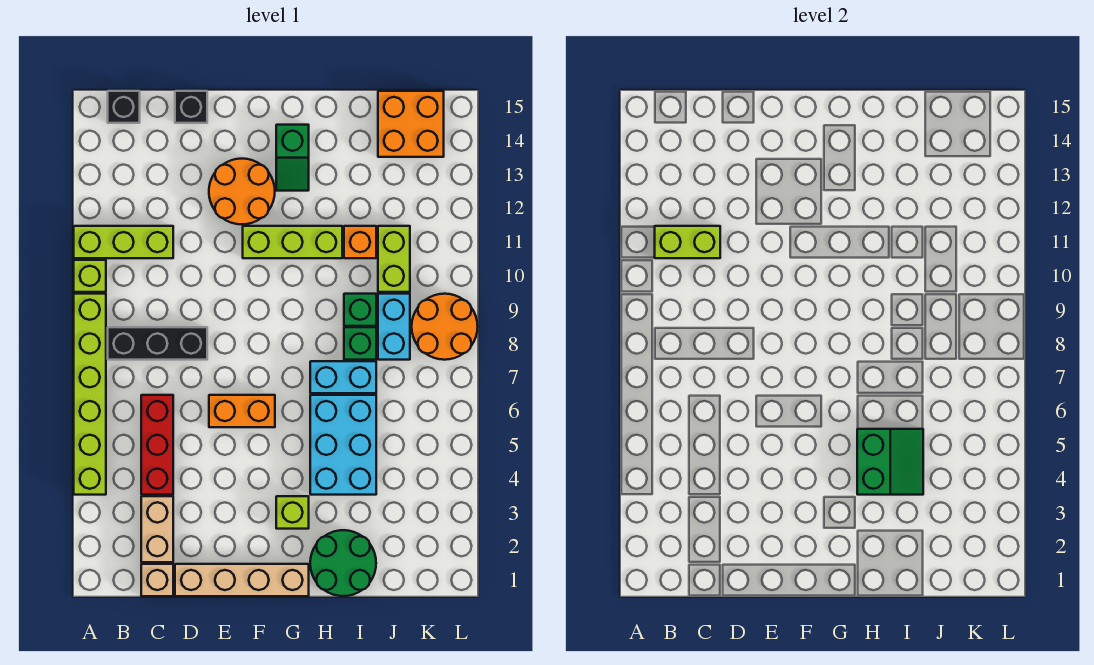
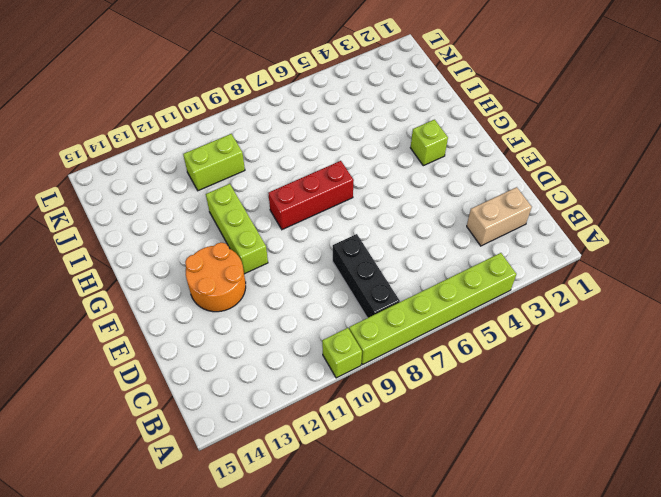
red 1x3 brick [268,161,354,230] -> red 1x3 brick moved to [141,395,173,495]
none -> lime 1x3 brick [74,226,173,258]
none -> black 1x1 brick [108,91,140,123]
none -> tan 1x1 brick [141,564,173,596]

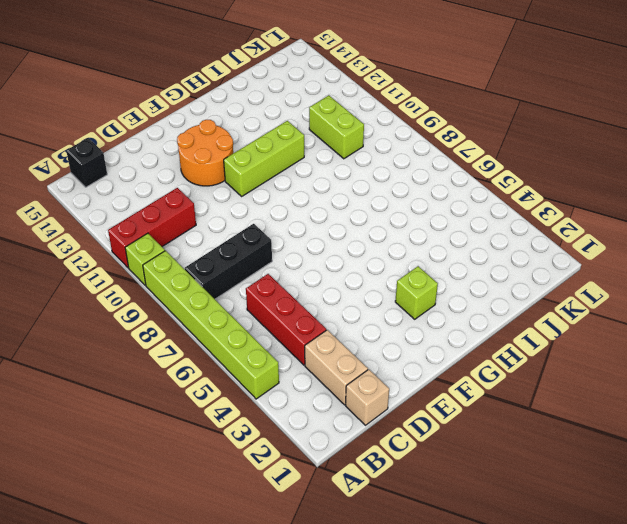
red 1x3 brick [108,188,196,268] -> lime 1x3 brick [74,226,173,258]
none -> tan 1x4 brick [175,564,309,596]
none -> black 1x1 brick [175,91,207,123]
none -> orange 1x2 brick [209,395,275,427]

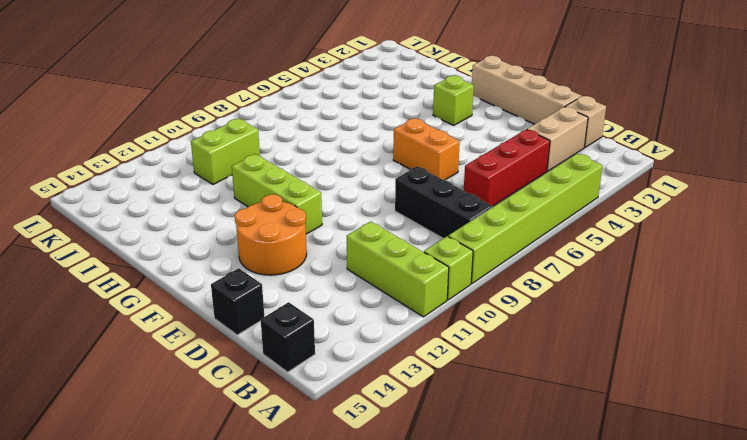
none -> green 1x2 slope [276,125,309,191]
none -> green 2x2 round brick [310,530,376,596]
none -> cyan 2x3 brick [310,395,376,495]

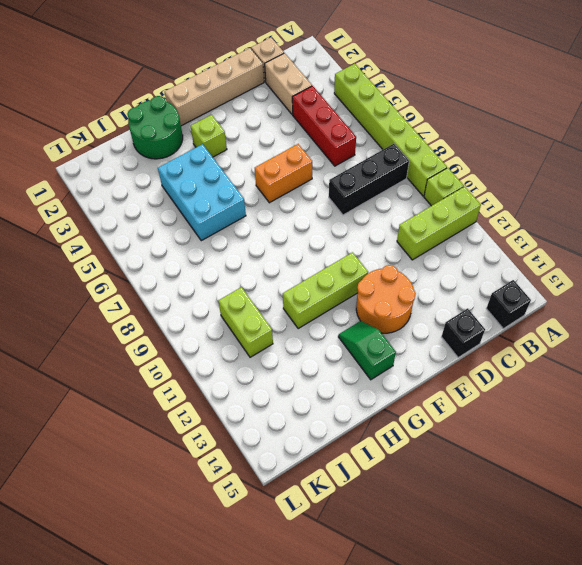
none -> cyan 1x2 brick [310,361,376,393]
none -> green 1x1 brick [344,327,376,360]
none -> green 1x1 brick [344,294,376,326]

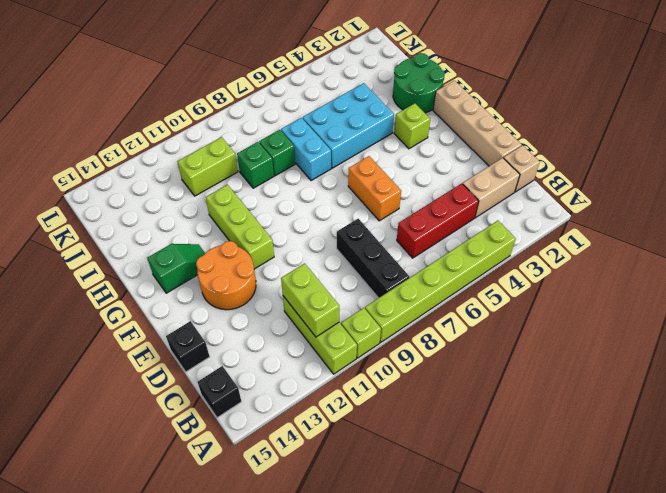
none -> orange 1x1 brick [344,226,376,258]
none -> cyan 1x2 brick [378,294,410,360]
none -> orange 2x2 brick [378,91,444,157]

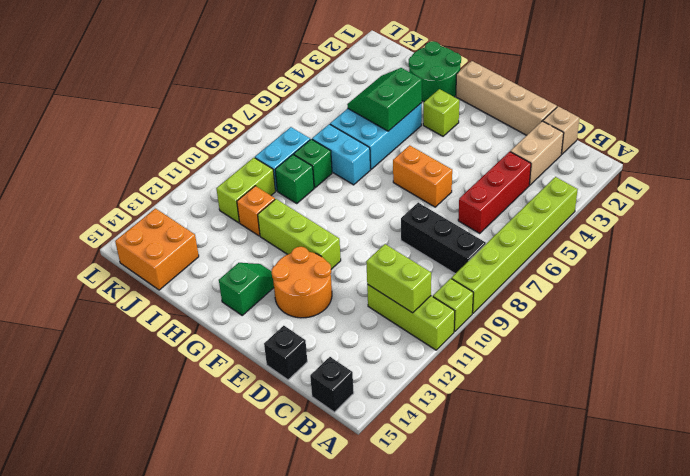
none -> orange 2x2 round brick [412,294,478,360]

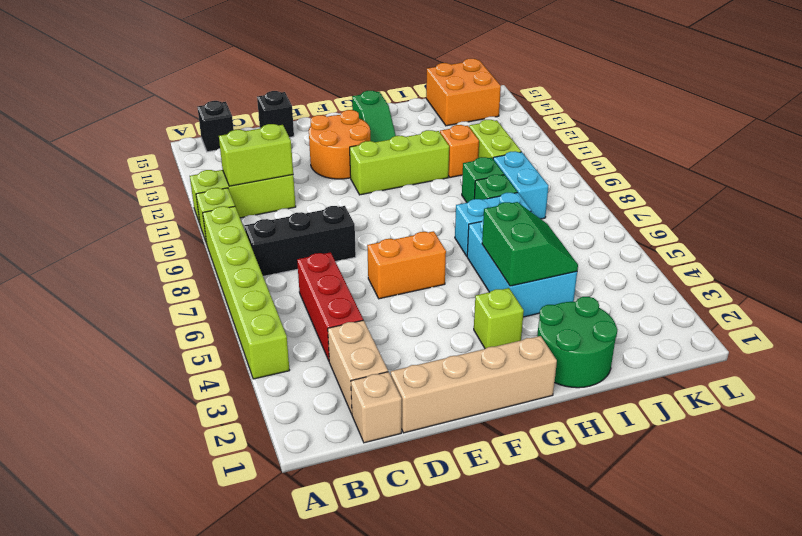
none -> orange 2x2 round brick [412,294,478,360]

